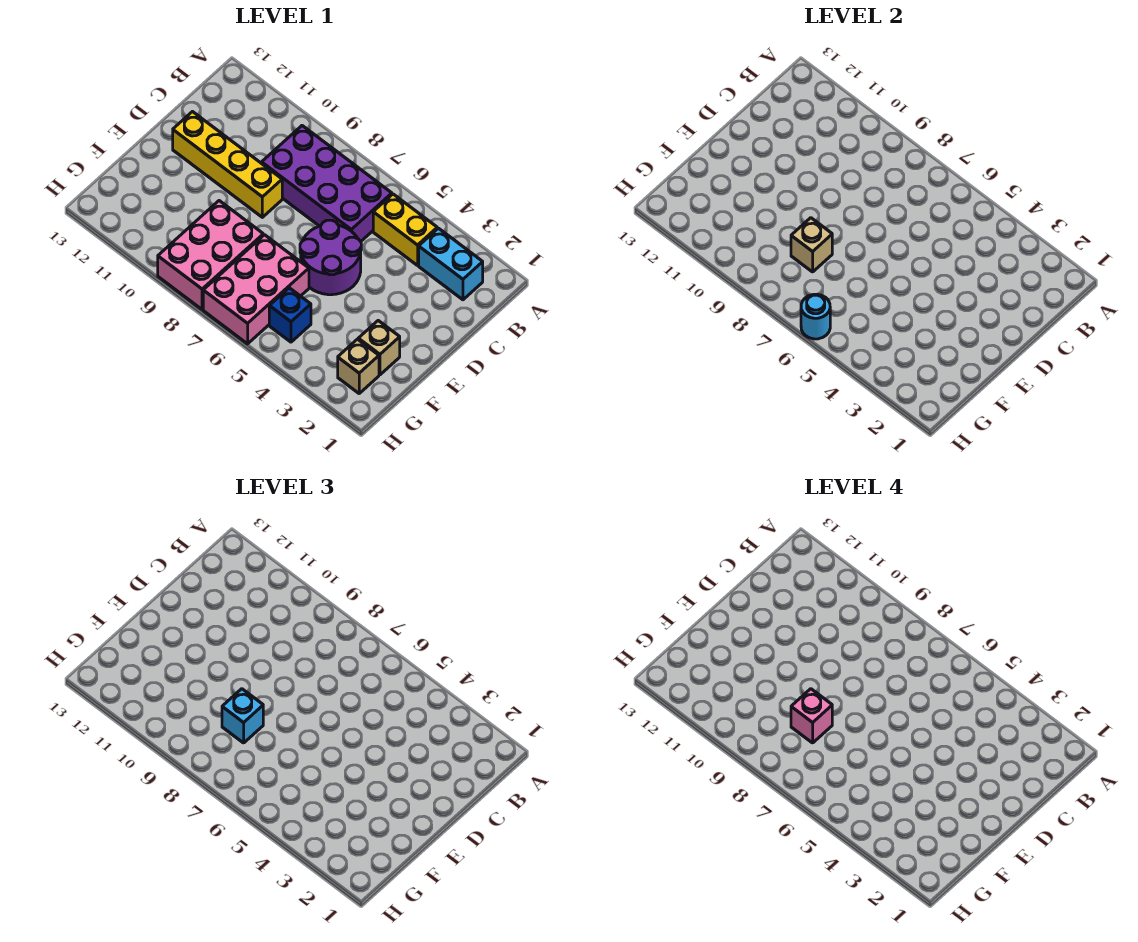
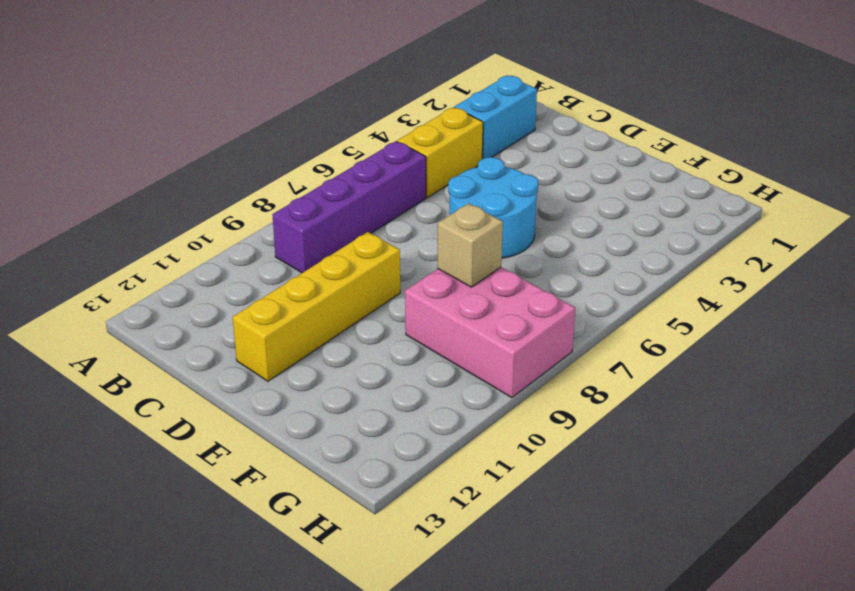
purple 1x4 brick [272,141,426,273] -> purple 2x4 brick [262,126,392,242]
cyan 2x2 round brick [448,157,538,258] -> purple 2x2 round brick [300,220,361,295]
none -> tan 1x1 brick [358,321,400,375]
none -> pink 2x3 brick [203,235,309,344]
none -> tan 1x1 brick [338,339,379,393]

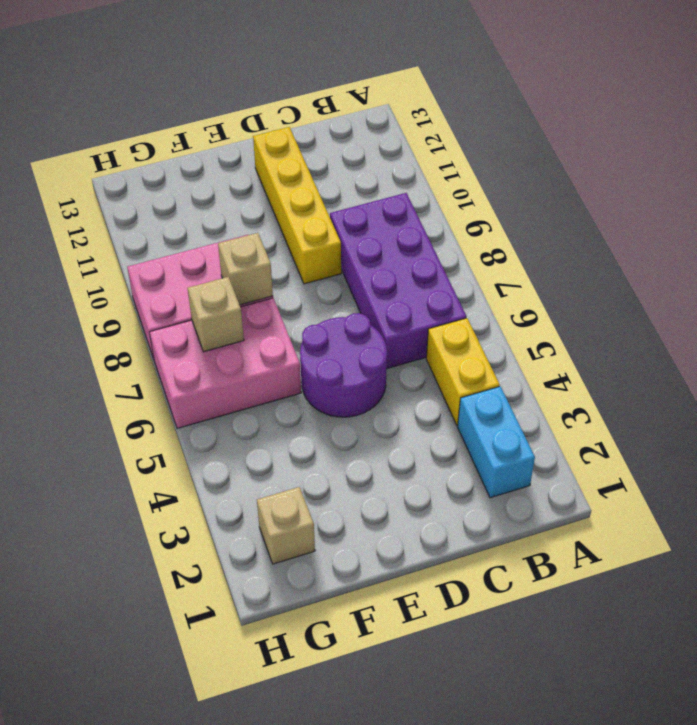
tan 1x1 brick [188,277,244,352] -> tan 1x1 brick moved to [358,321,400,375]
none -> blue 1x1 brick [269,288,311,342]
none -> cyan 1x1 round brick [801,294,830,339]
none -> cyan 1x1 brick [222,689,263,743]

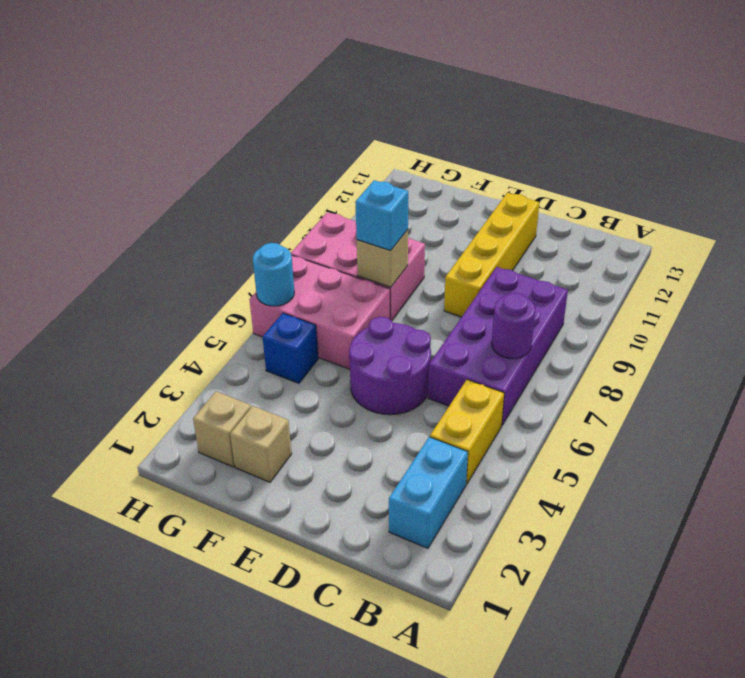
purple 1x1 round brick [492,293,535,359] -> none
none -> pink 1x1 brick [791,689,832,743]

